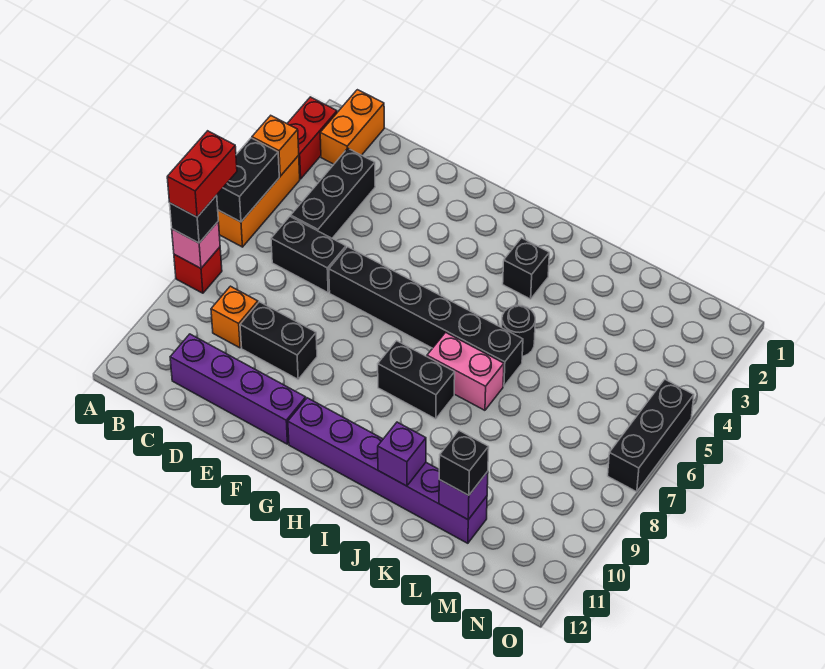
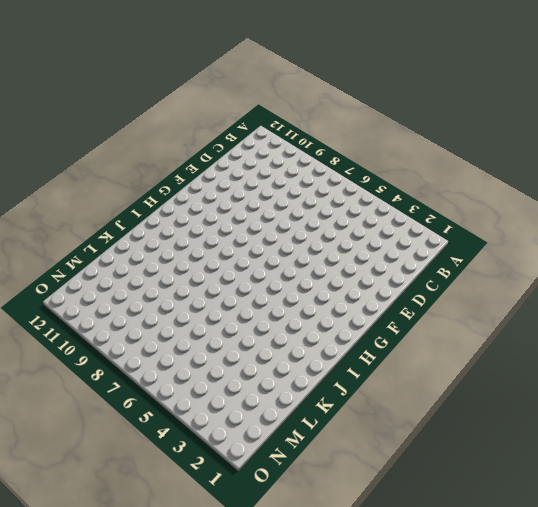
none -> red 1x2 brick [287,97,337,179]
none -> orange 1x3 brick [218,156,300,247]
none -> red 1x1 brick [174,247,222,293]

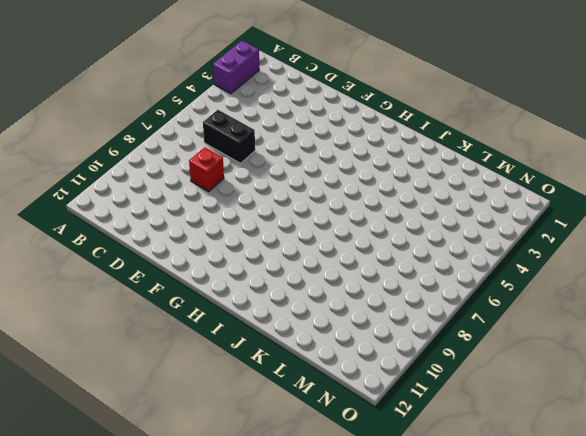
purple 1x2 brick [213,41,259,93] -> red 1x2 brick [287,97,337,179]
red 1x1 brick [189,147,224,191] -> red 1x1 brick moved to [174,247,222,293]
none -> orange 1x3 brick [218,156,300,247]
none -> orange 1x2 brick [320,90,384,164]
none -> black 1x3 brick [291,148,375,238]

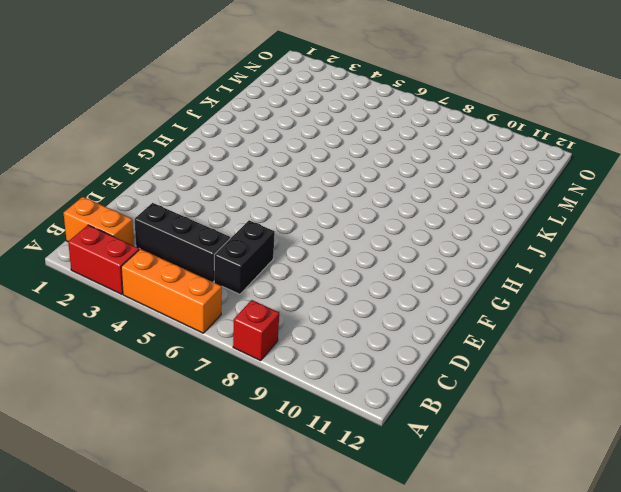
none -> orange 1x1 brick [211,286,258,348]
none -> purple 1x4 brick [170,334,306,444]
none -> black 1x2 brick [240,302,317,379]

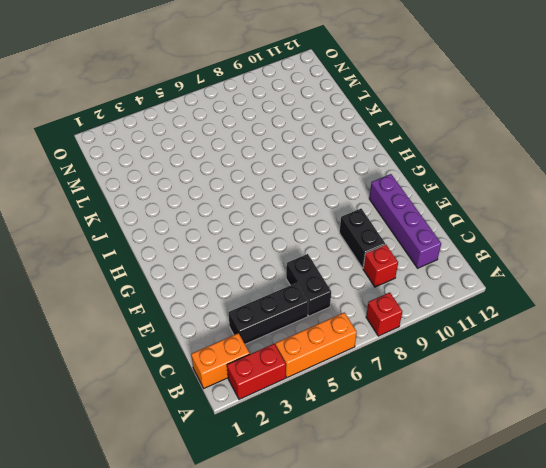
red 1x1 brick [363,245,398,287] -> orange 1x1 brick [211,286,258,348]
none -> black 1x6 brick [329,247,523,386]
none -> purple 1x6 brick [288,398,487,543]
none -> black 1x2 brick [378,341,455,419]

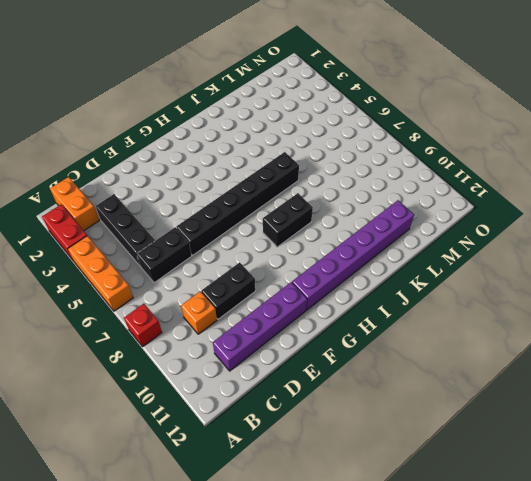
none -> black 1x1 brick [503,238,549,299]
none -> pink 1x2 brick [427,332,504,410]
none -> black 1x1 round brick [502,305,535,356]

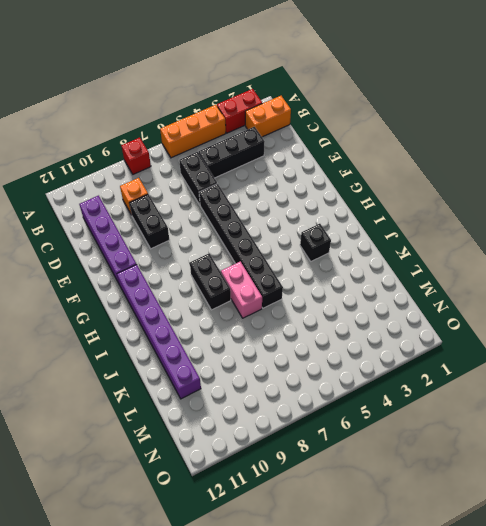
none -> black 1x1 round brick [502,305,535,356]
none -> black 1x3 brick [608,379,694,492]
none -> orange 1x1 brick [252,116,299,176]

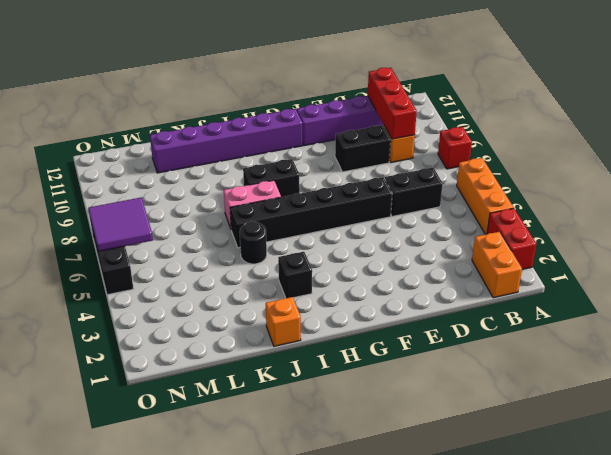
red 1x3 brick [368,68,417,139] -> none
orange 1x1 brick [266,297,301,346] -> orange 1x1 brick moved to [252,116,299,176]
purple 2x2 tile [88,198,153,251] -> none
none -> black 1x3 brick [291,148,375,238]
none -> black 1x2 brick [217,138,279,222]
none -> pink 1x1 brick [172,221,220,268]

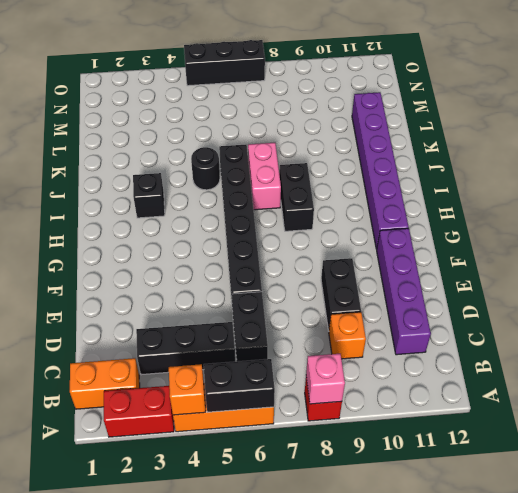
none -> purple 1x1 brick [378,422,426,486]
none -> purple 1x1 brick [439,472,488,520]
none -> black 1x1 brick [170,195,218,243]

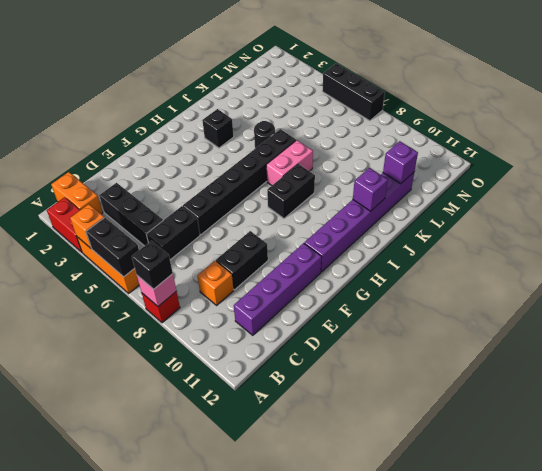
none -> black 1x1 brick [439,431,489,495]
none -> red 1x2 brick [167,131,237,217]

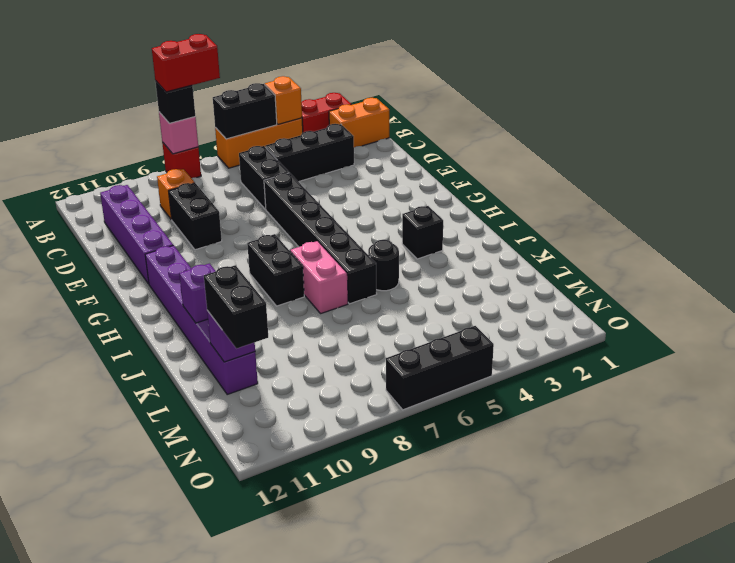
black 1x2 brick [204,265,268,349] -> black 1x1 brick [439,431,489,495]

